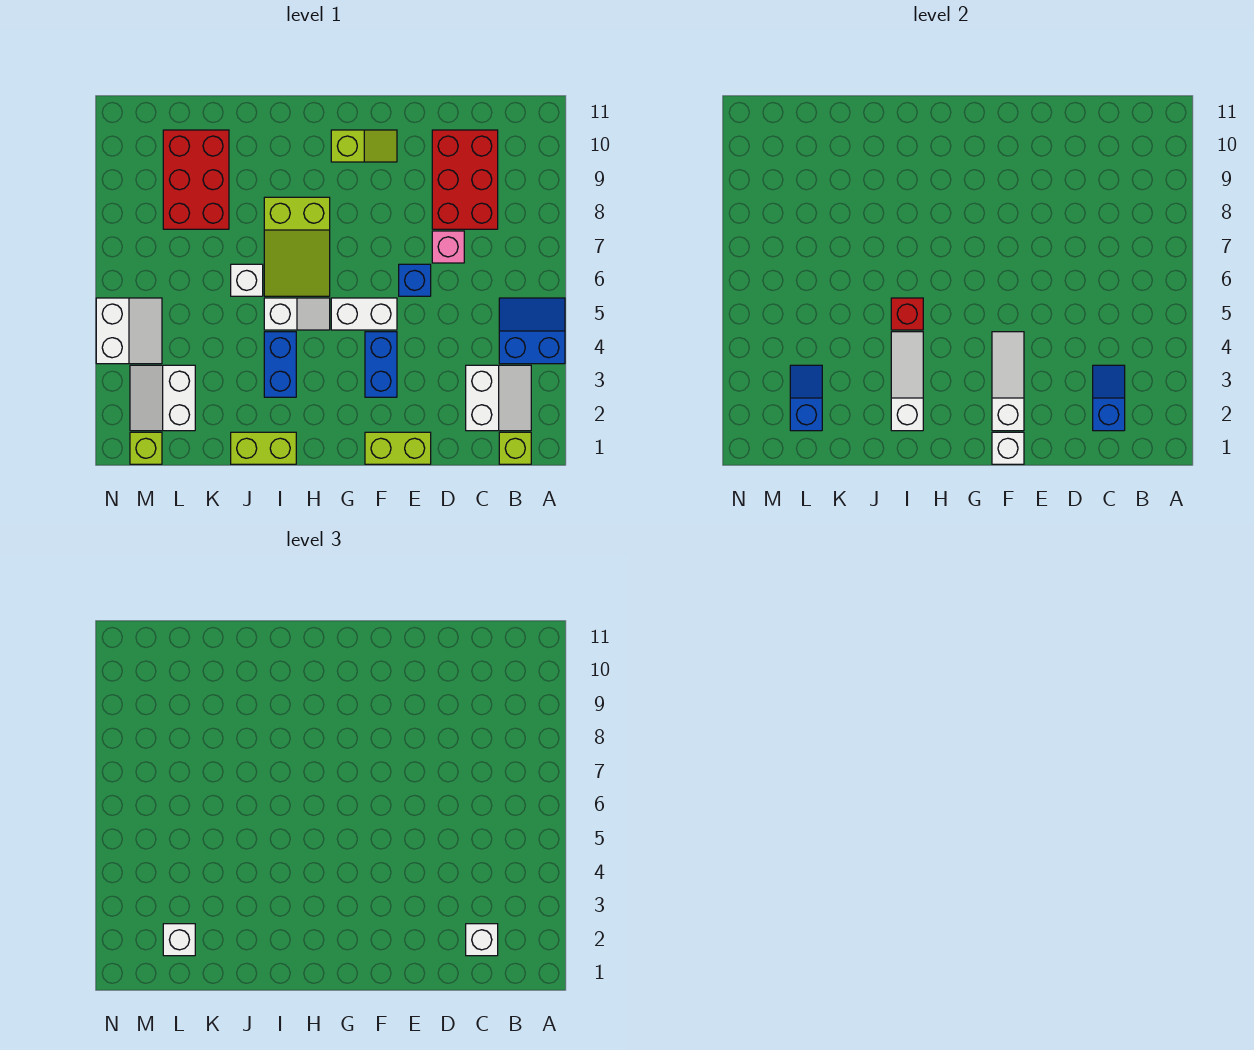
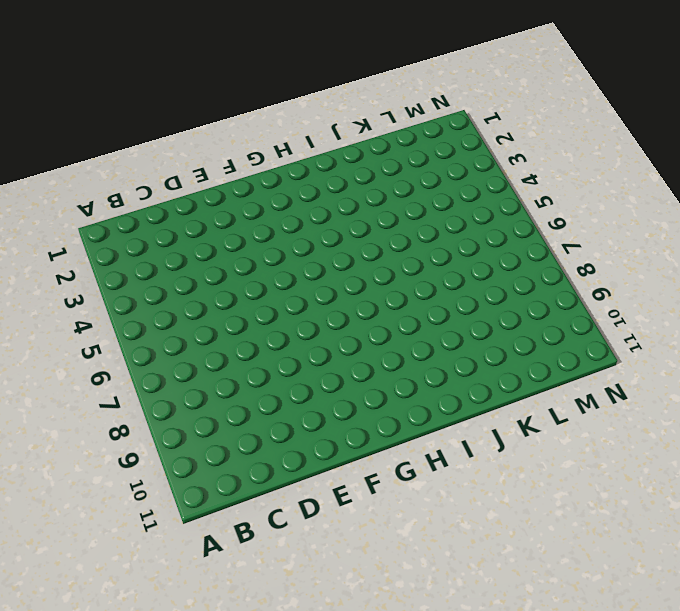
none -> blue 2x2 slope [499,298,565,364]
none -> lime 1x1 brick [499,432,531,464]
none -> white 2x2 slope [466,365,531,431]

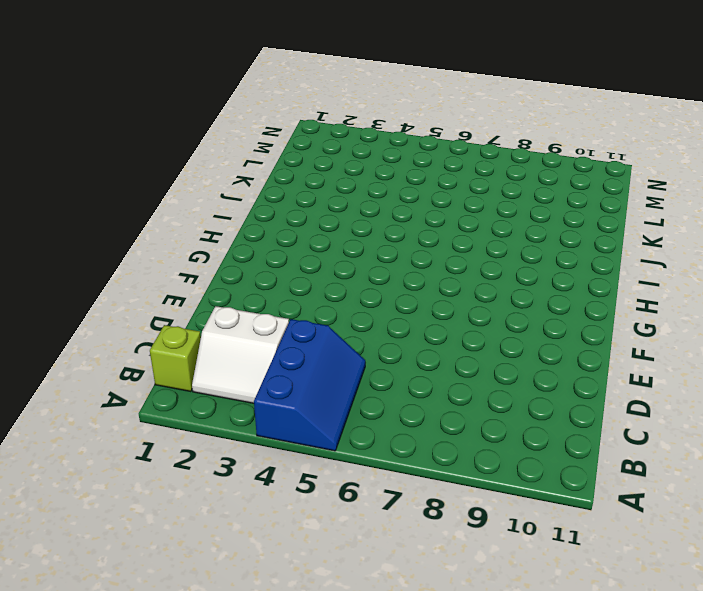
blue 2x3 slope [254,319,365,451] -> blue 2x2 slope [499,298,565,364]
none -> red 2x3 brick [432,130,498,229]
none -> pink 1x1 brick [432,231,464,263]
none -> lime 1x2 brick [365,432,431,464]

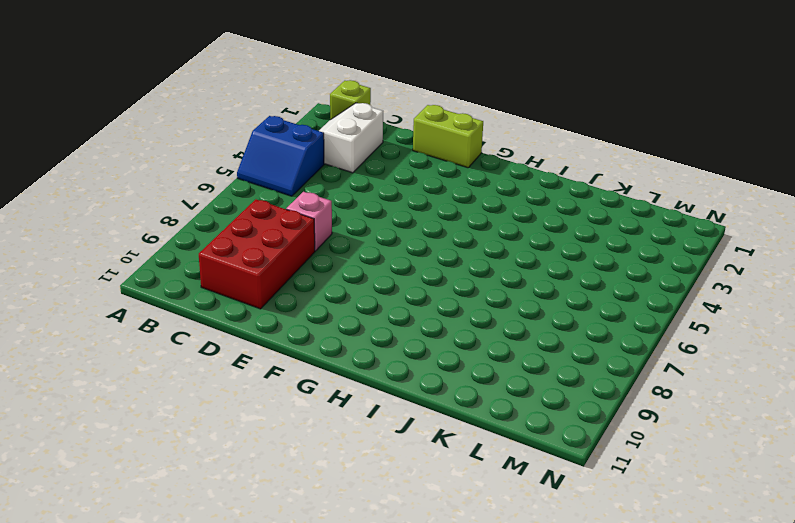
none -> blue 1x1 brick [399,264,431,296]
none -> blue 1x2 brick [365,332,397,397]
none -> white 1x2 brick [331,298,397,330]

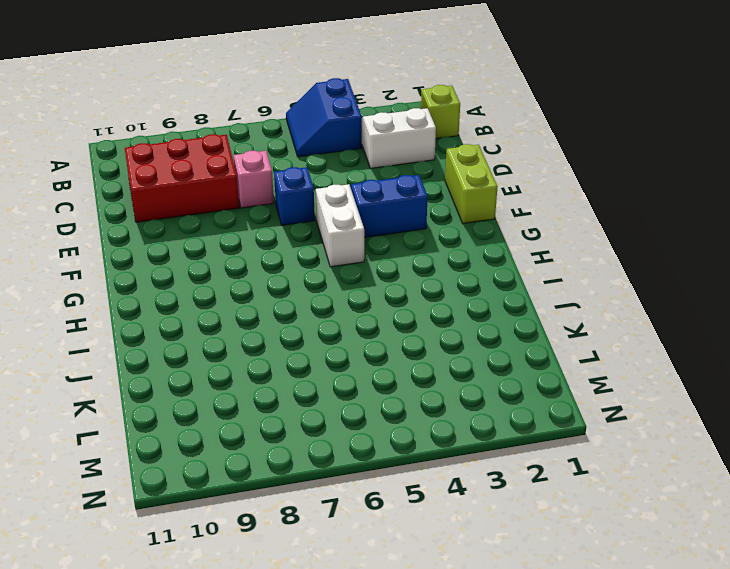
none -> lime 1x2 slope [331,130,397,162]
none -> white 1x2 slope [264,298,330,330]
none -> lime 2x3 slope [264,197,330,296]

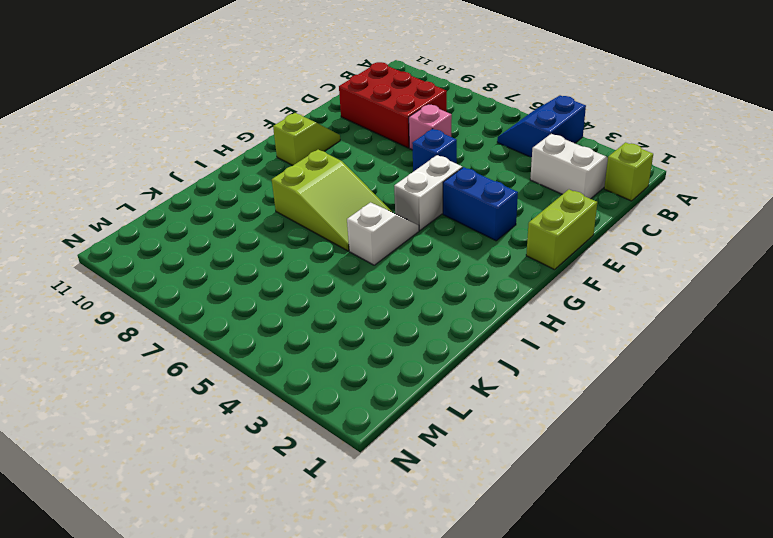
none -> lime 1x2 brick [231,432,296,464]
none -> blue 1x2 brick [264,332,296,397]
none -> white 1x1 brick [231,264,263,296]

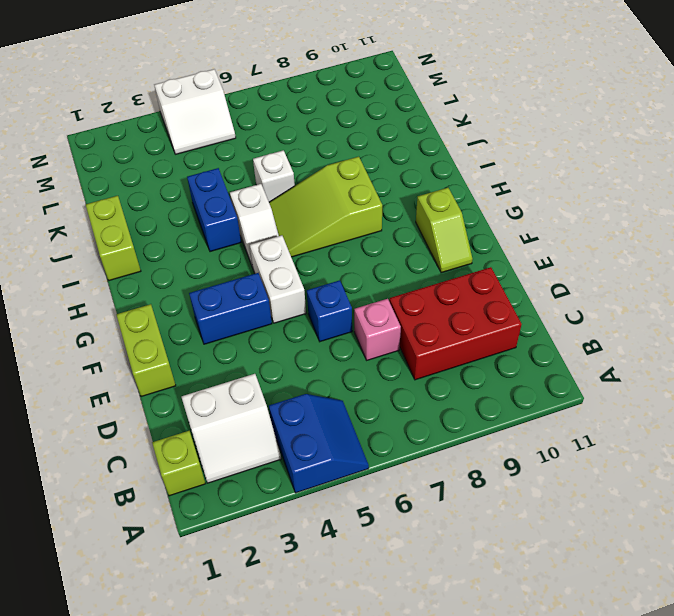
blue 1x2 brick [187,168,241,252] -> blue 1x2 brick turned to [264,332,296,397]
none -> red 2x3 brick [163,130,229,229]
none -> white 2x2 slope [130,365,195,431]
none -> lime 1x1 brick [130,432,162,464]

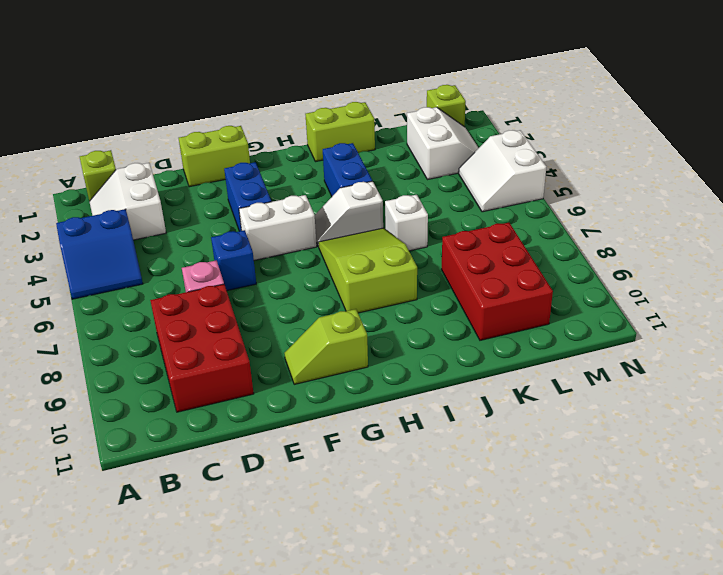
none -> blue 1x2 slope [1093,365,1125,431]
none -> white 1x1 brick [992,432,1024,464]
none -> white 1x3 slope [992,332,1024,431]

